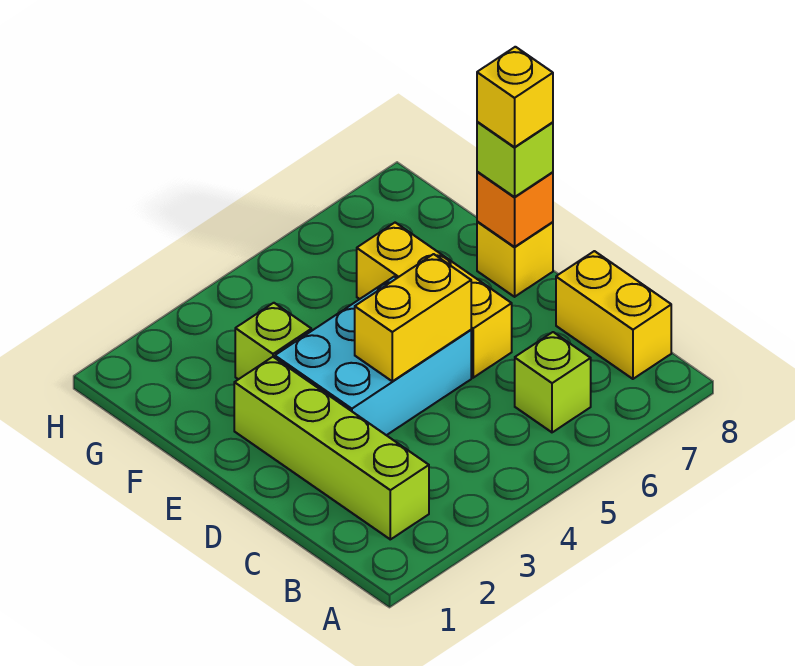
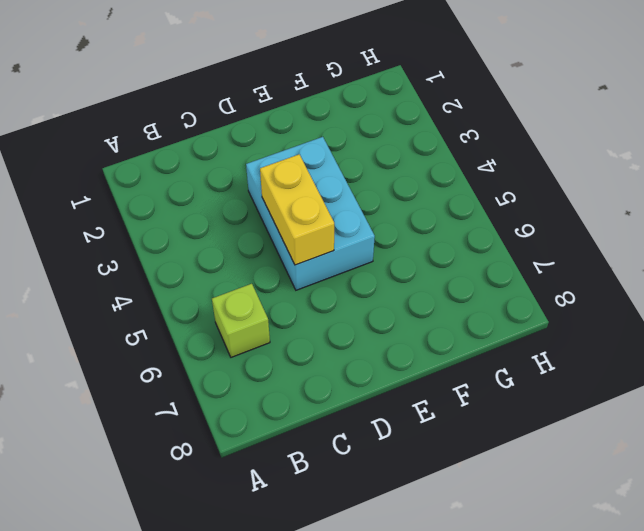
none -> lime 1x4 brick [234,357,429,539]
none -> yellow 1x2 brick [556,251,671,379]

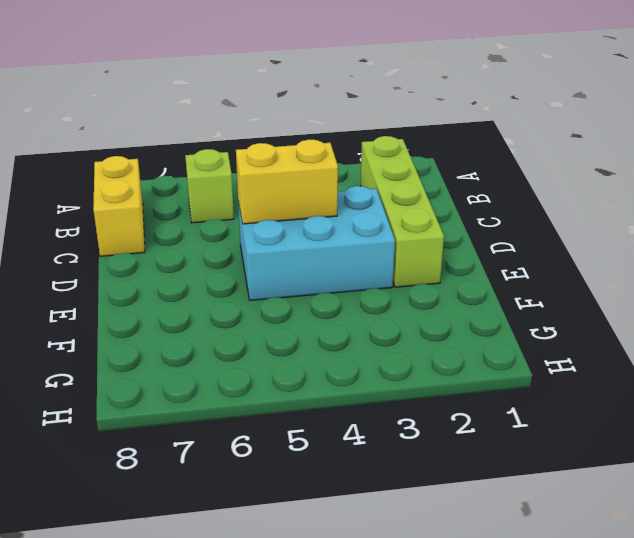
none -> yellow 1x3 brick [357,223,512,378]
none -> yellow 1x1 brick [477,221,553,297]

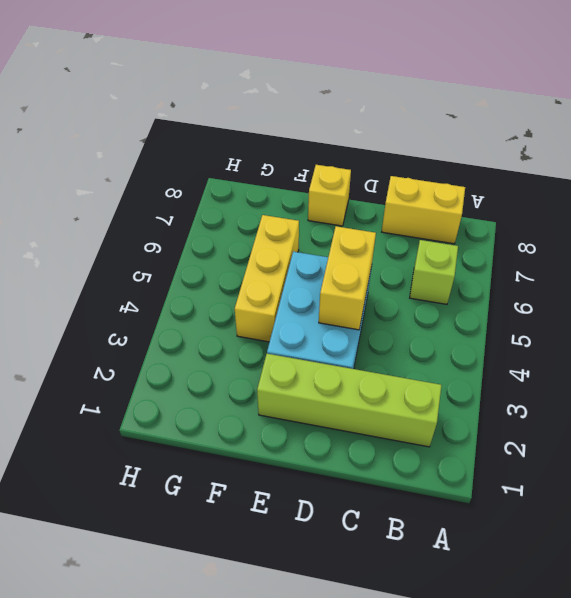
yellow 1x3 brick [235,215,299,342] -> yellow 1x3 brick turned to [357,223,512,378]
none -> lime 1x1 brick [235,303,311,379]
none -> orange 1x1 brick [477,172,553,247]

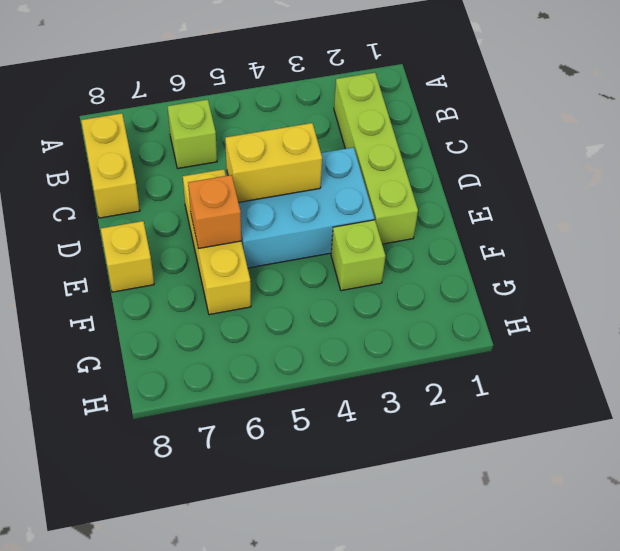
orange 1x1 brick [188,175,241,249] -> orange 1x1 brick moved to [477,172,553,247]
none -> lime 1x1 brick [477,122,553,197]
none -> yellow 1x1 brick [477,47,553,147]

